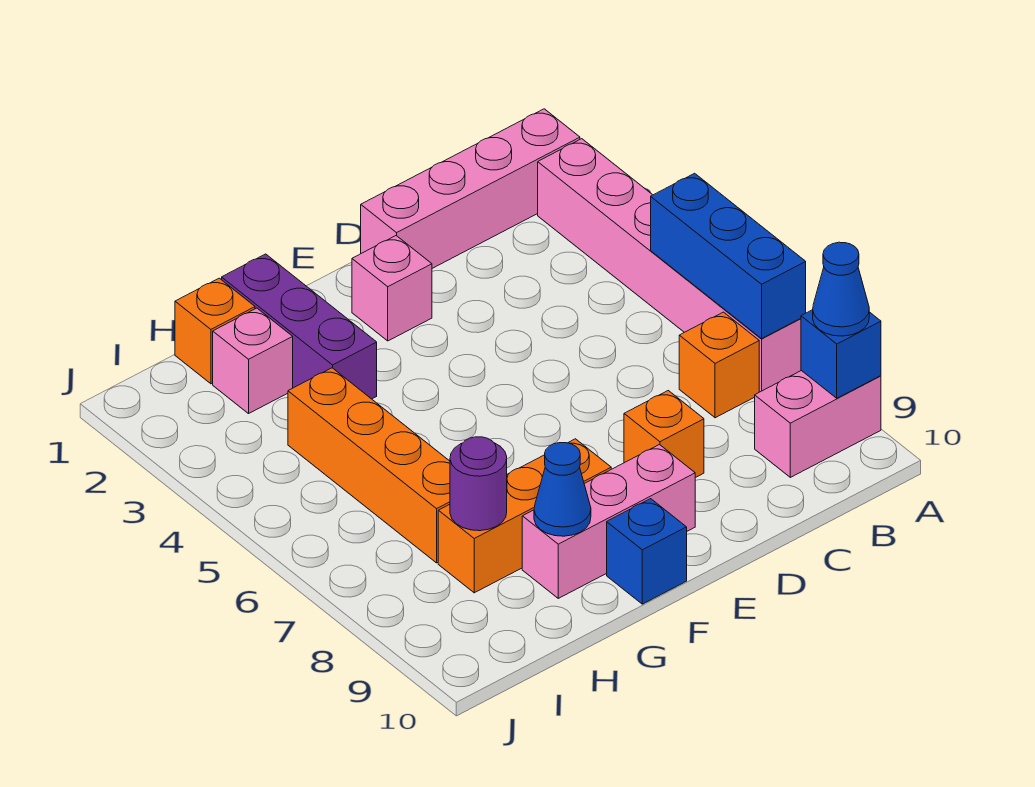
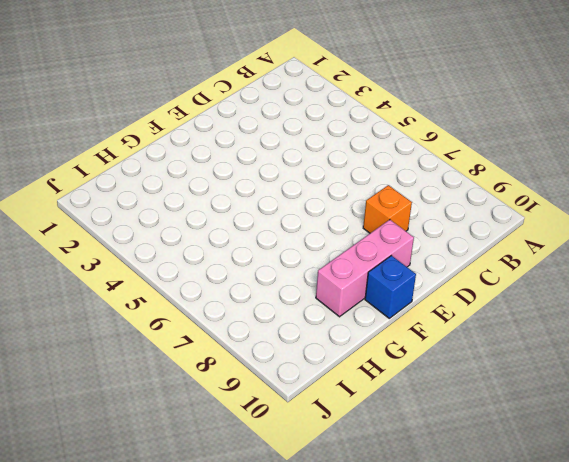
none -> pink 1x4 brick [361,109,580,268]
none -> pink 1x6 brick [538,139,801,392]
none -> pink 1x2 brick [755,371,881,477]

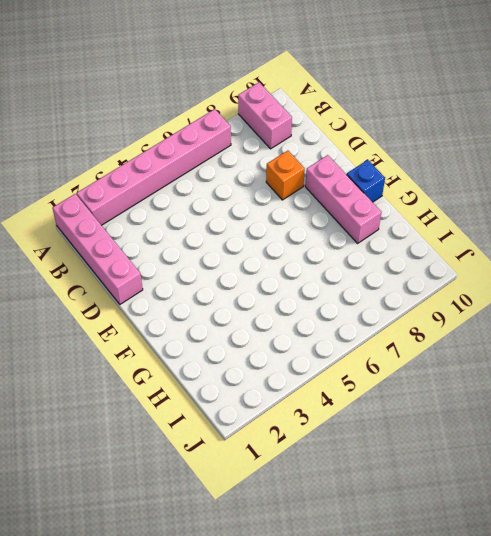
none -> orange 1x1 brick [679,312,759,418]
none -> pink 1x1 brick [352,236,432,341]
none -> orange 1x3 brick [438,439,611,593]

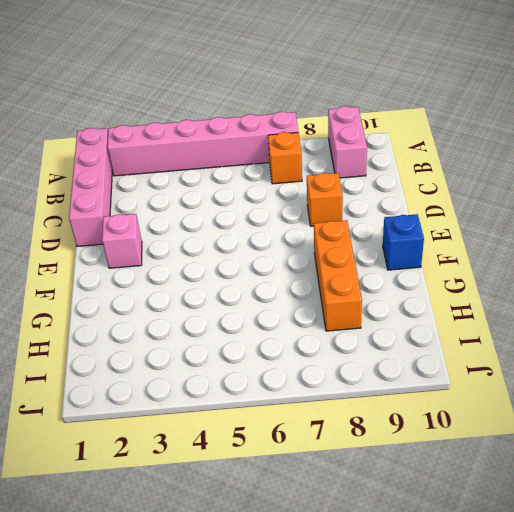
none -> pink 1x3 brick [522,445,695,598]
none -> purple 1x3 brick [222,254,377,399]
none -> orange 1x1 brick [175,278,255,384]

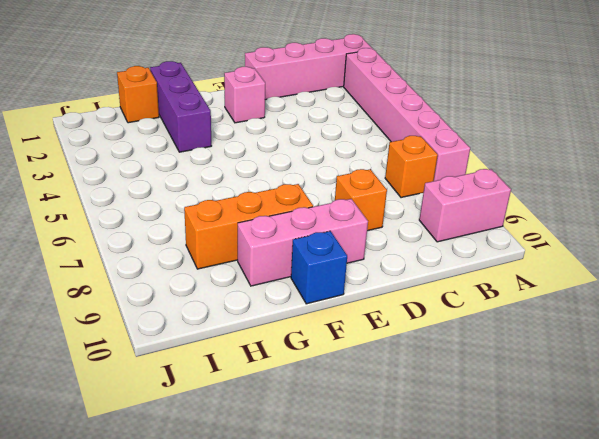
none -> pink 1x1 brick [213,308,293,414]
none -> orange 1x4 brick [288,368,450,563]
none -> blue 1x3 brick [651,173,806,338]

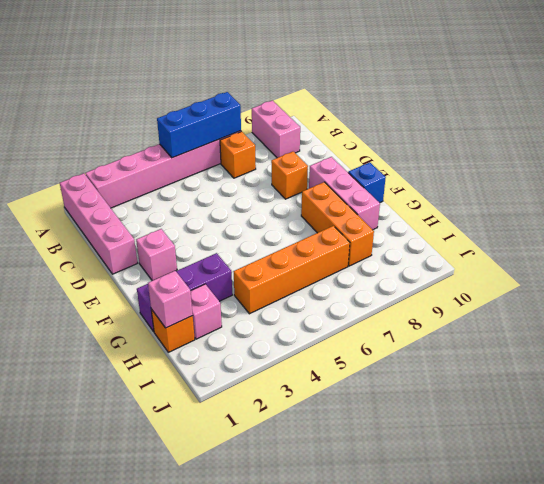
pink 1x1 brick [148,271,193,328] -> none
none -> blue 1x1 brick [801,310,881,398]
none -> blue 1x1 cone [534,443,591,536]
none -> purple 1x1 round brick [450,437,507,531]

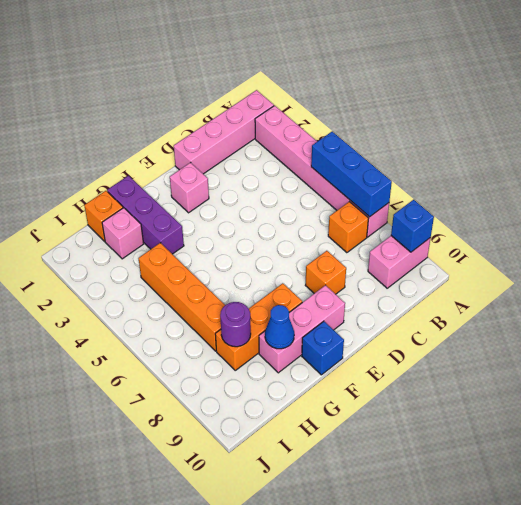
none -> blue 1x1 cone [813,242,869,336]

